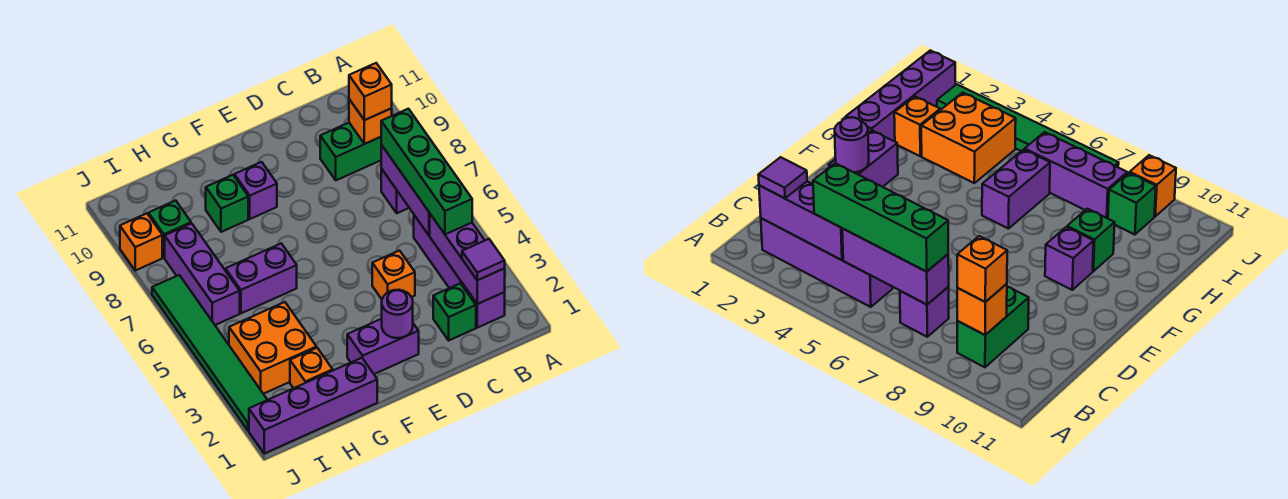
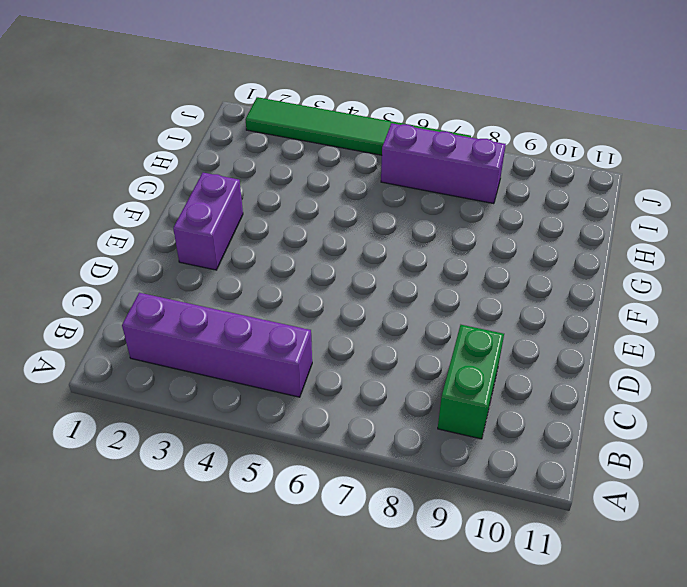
none -> purple 1x1 brick [381,169,409,213]
none -> green 1x1 brick [433,283,476,340]
none -> orange 1x1 brick [372,251,415,299]

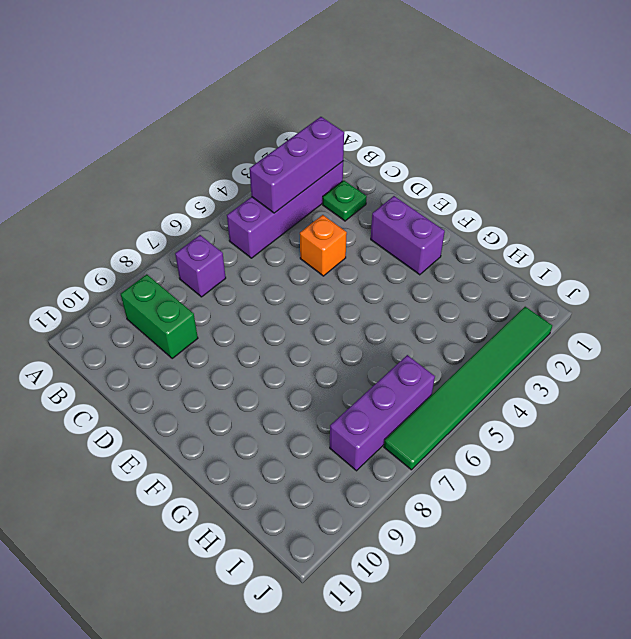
green 1x1 plate [323,180,367,221] -> green 1x1 brick [433,283,476,340]
none -> purple 1x1 brick [234,162,277,219]
none -> purple 1x4 brick [249,358,377,453]
none -> purple 1x2 brick [226,243,297,313]

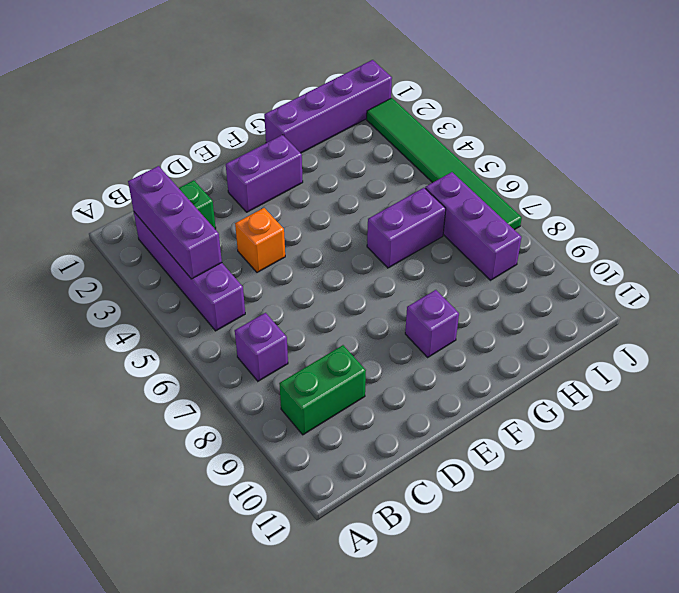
none -> green 1x1 brick [206,175,248,232]
none -> orange 1x1 brick [290,348,333,388]
none -> orange 2x2 brick [229,302,317,394]

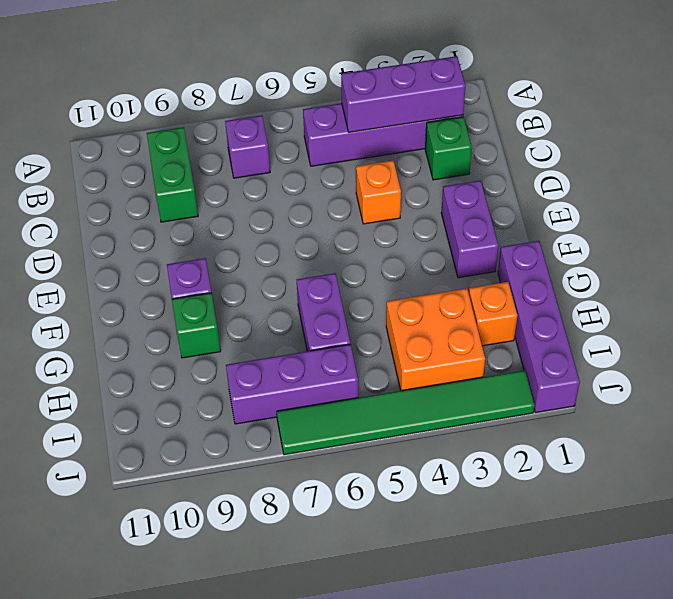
none -> green 1x1 brick [149,200,191,258]
none -> orange 1x1 brick [120,214,162,270]
none -> purple 1x3 brick [381,145,430,235]

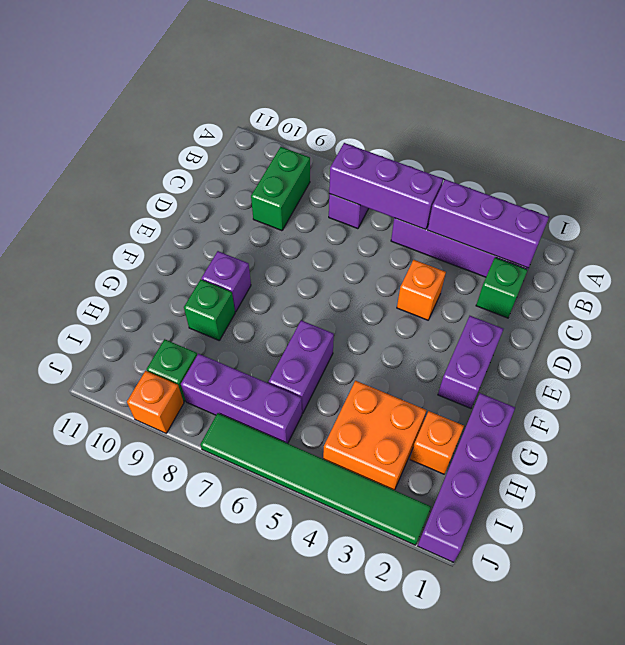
none -> orange 1x1 brick [349,99,392,144]
none -> purple 1x1 round brick [382,290,413,338]
none -> purple 1x1 tile [462,239,505,280]

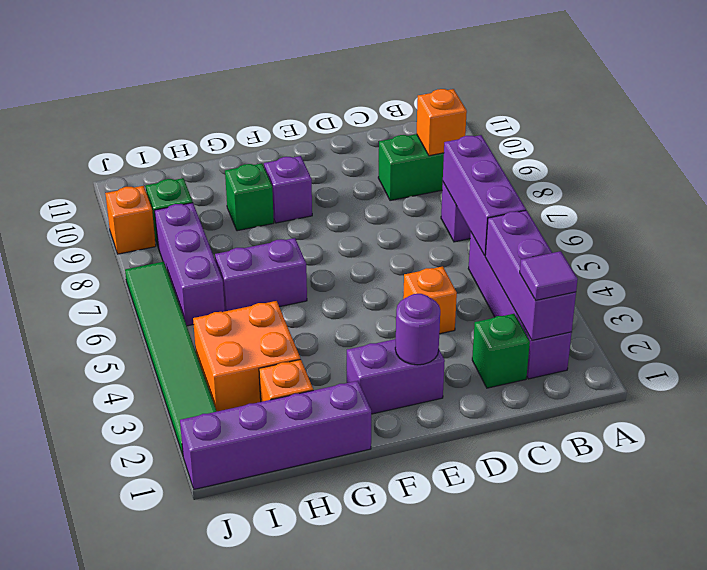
none -> green 1x4 brick [381,109,472,234]
none -> orange 1x1 brick [349,63,392,120]

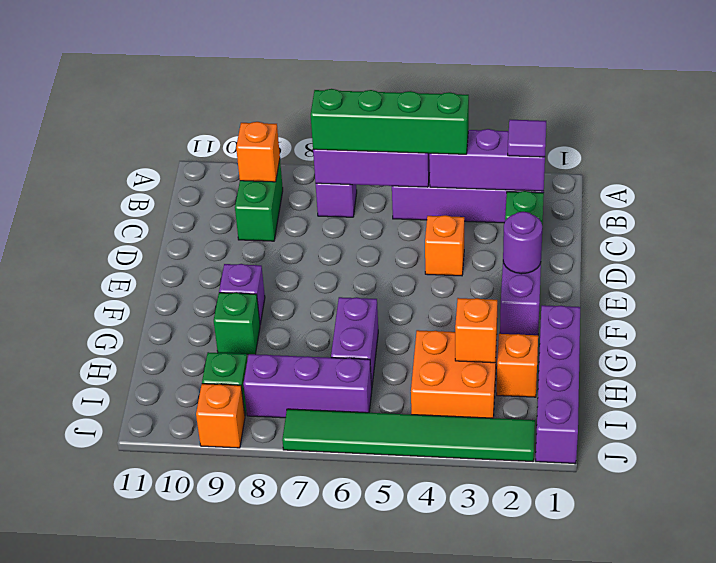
orange 1x1 brick [455,298,497,363] -> orange 1x1 brick moved to [349,63,392,120]

